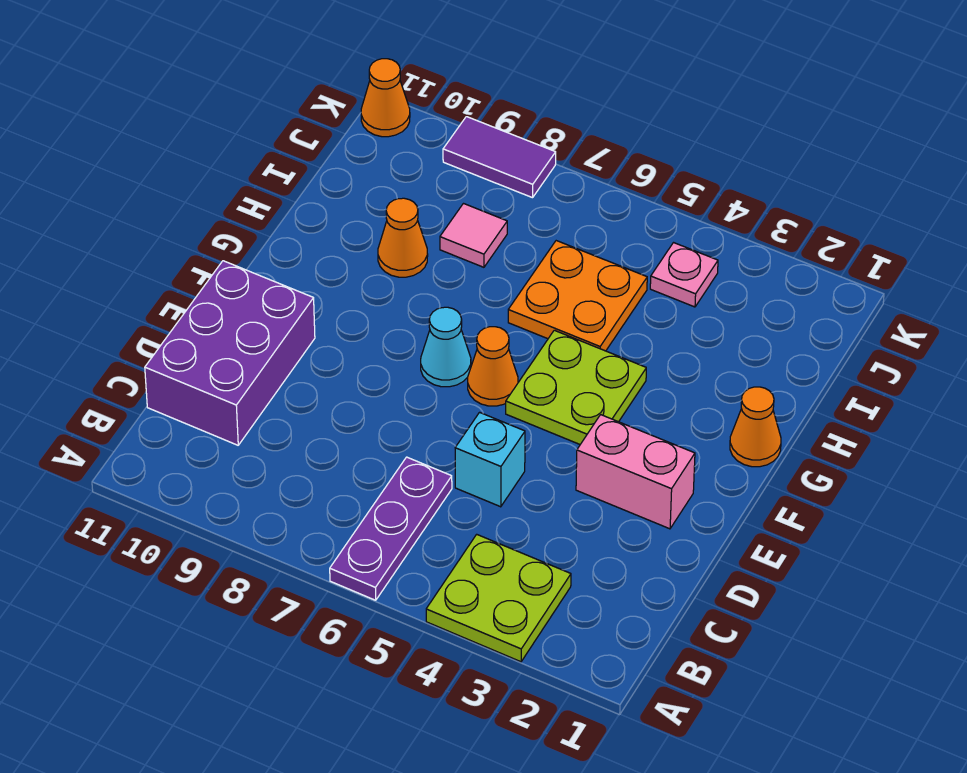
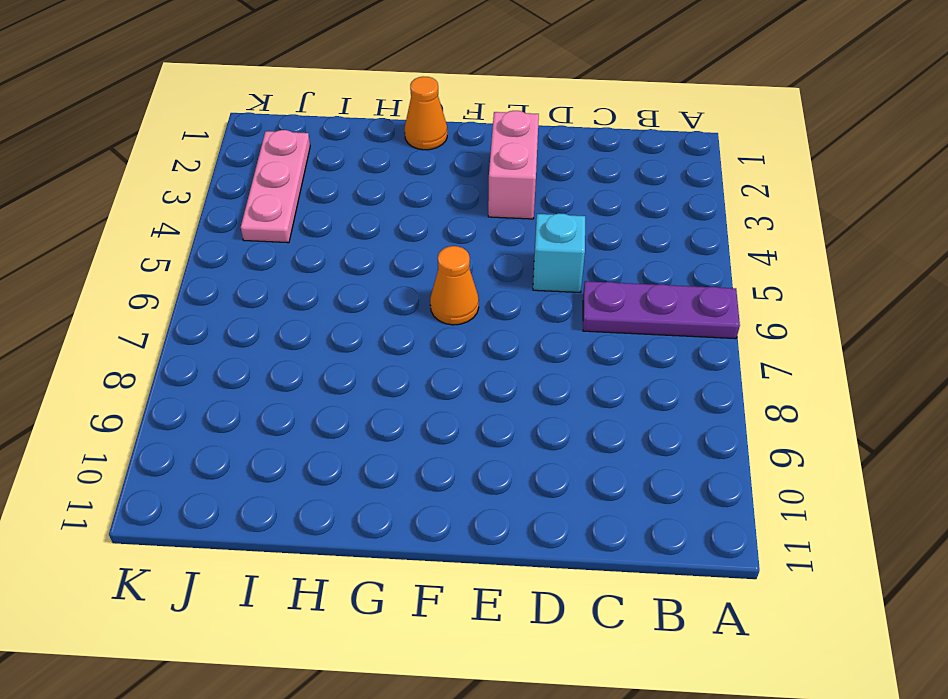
pink 1x3 plate [241,130,310,243] -> pink 1x1 plate [650,243,718,307]
none -> lime 2x2 plate [426,534,571,662]
none -> purple 2x3 brick [145,261,315,445]
none -> lime 2x2 plate [506,330,646,444]

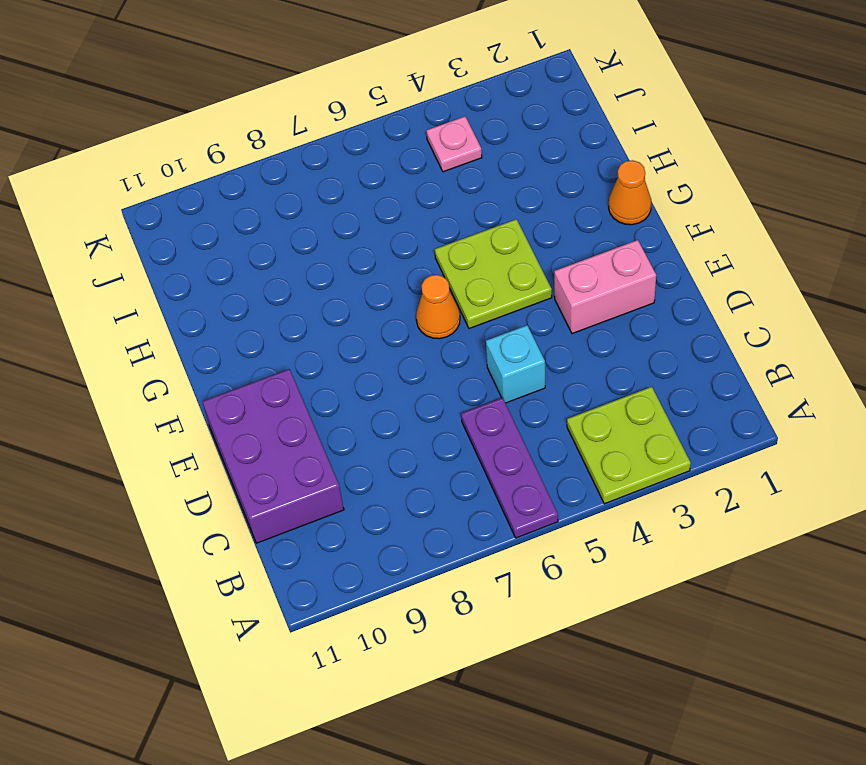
none -> cyan 1x1 cone [421,307,471,387]
none -> orange 2x2 plate [508,241,647,351]
none -> orange 1x1 cone [378,198,428,277]

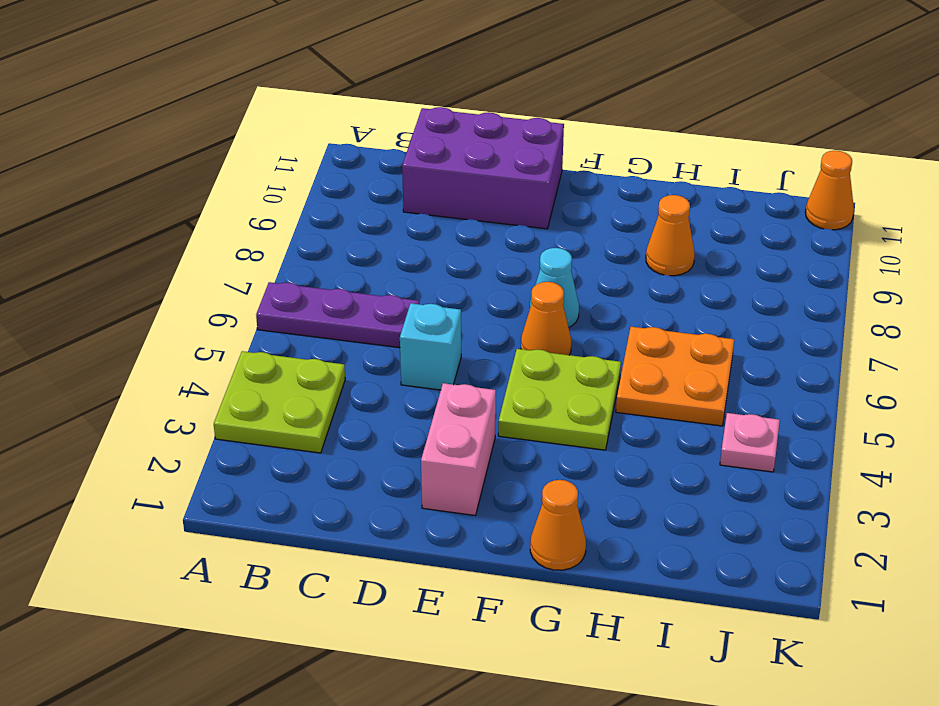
none -> pink 1x1 tile [440,204,507,267]
none -> purple 1x2 tile [443,117,556,198]

